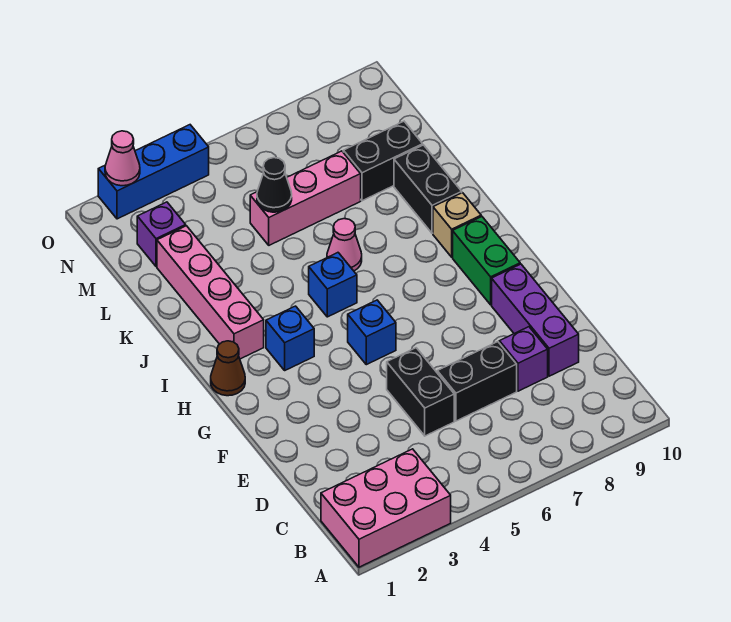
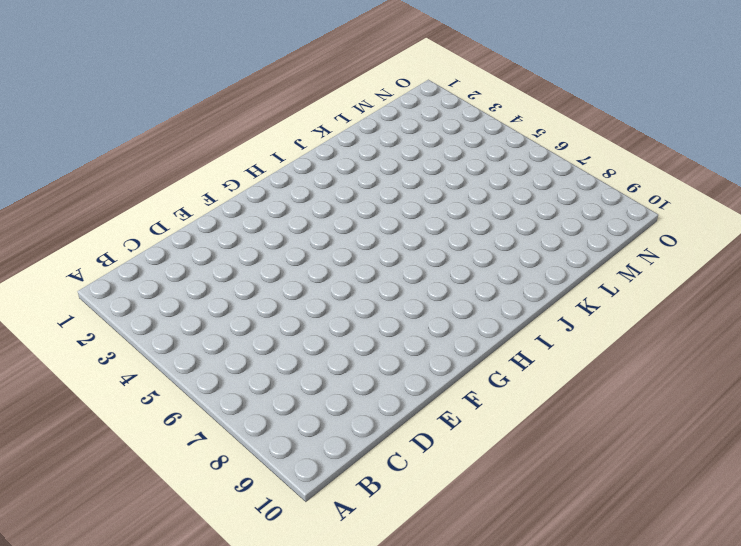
none -> pink 2x3 brick [321,449,451,567]
none -> black 1x2 brick [387,348,454,436]
none -> black 1x2 brick [437,342,517,421]

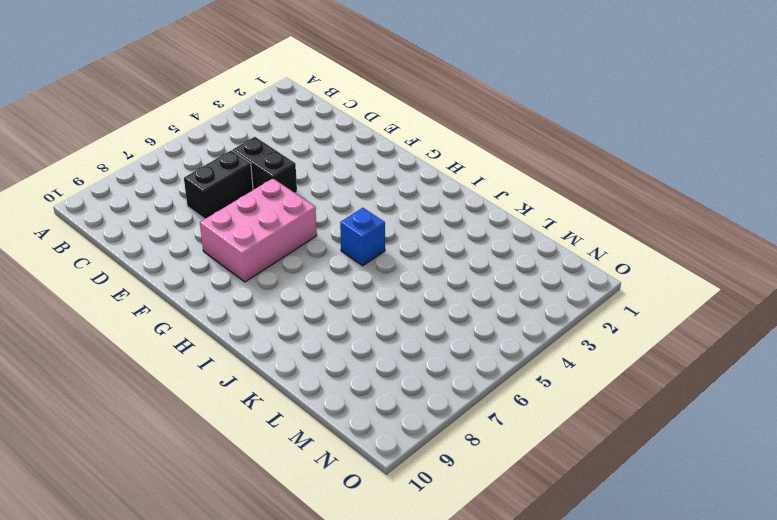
pink 2x3 brick [200,178,317,282] -> pink 2x3 brick moved to [321,449,451,567]
none -> purple 1x1 brick [499,327,548,391]
none -> purple 1x3 brick [492,264,579,376]
none -> blue 1x1 brick [348,300,396,365]

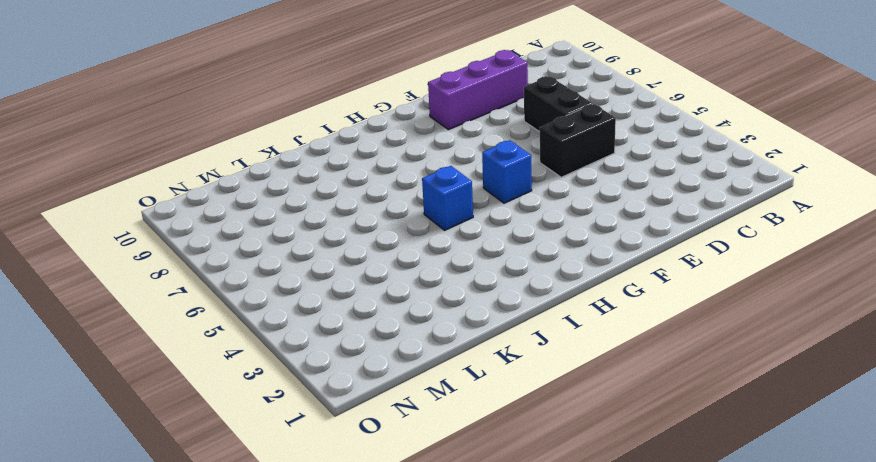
none -> pink 2x3 brick [321,449,451,567]
none -> purple 1x1 brick [499,327,548,391]
none -> green 1x2 brick [453,216,520,305]

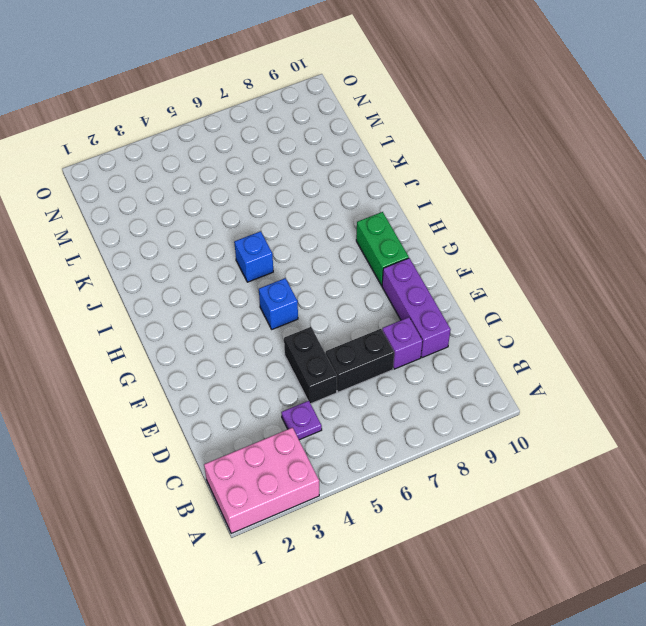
purple 1x1 plate [281,401,322,440] -> none
none -> brown 1x1 cone [211,341,245,396]
none -> blue 1x1 brick [266,306,314,370]
none -> pink 1x4 brick [157,226,264,359]

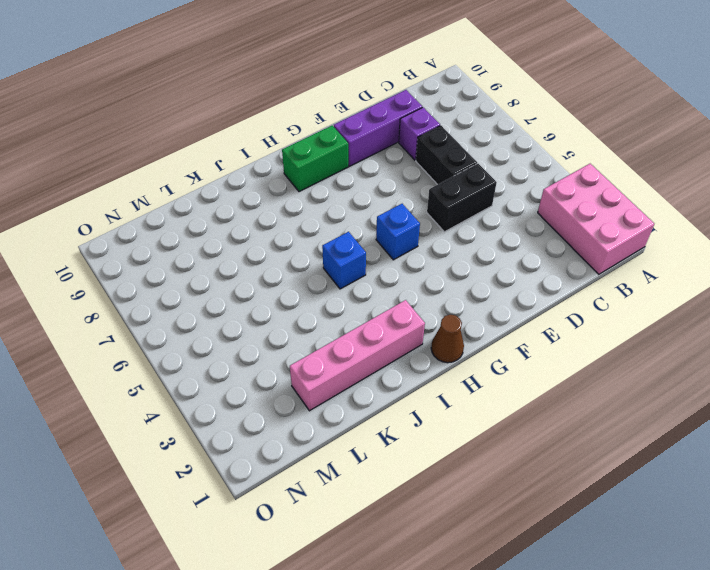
none -> blue 1x1 brick [266,306,314,370]
none -> tan 1x1 brick [433,193,481,257]
none -> pink 1x1 cone [327,219,362,271]

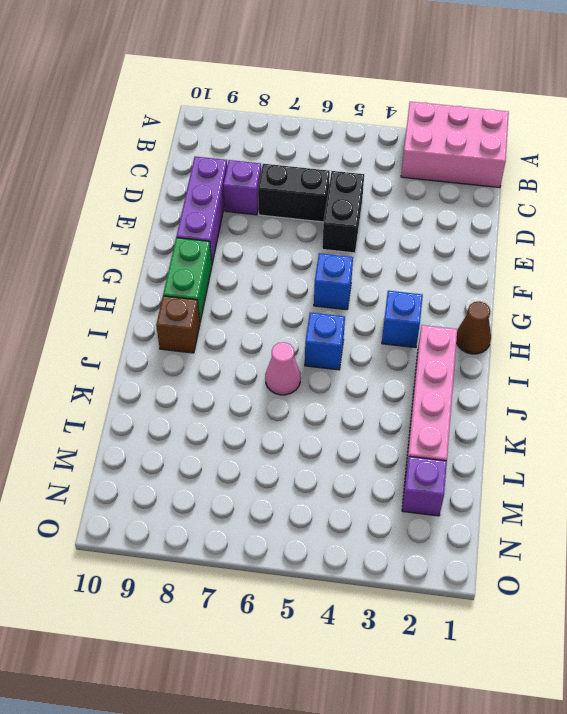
brown 1x1 brick [156,296,200,353] -> tan 1x1 brick [433,193,481,257]
none -> black 1x2 brick [394,145,462,233]
none -> pink 1x3 brick [250,151,361,245]
none -> black 1x2 brick [343,121,423,201]

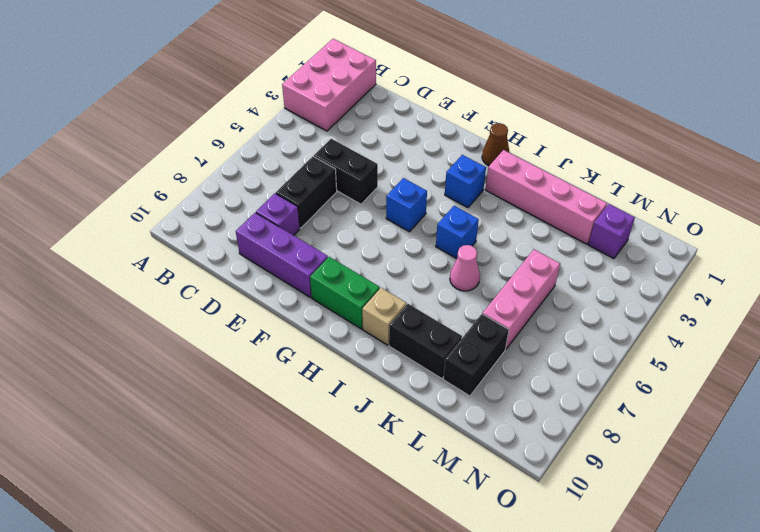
none -> blue 1x3 brick [98,125,209,219]
none -> black 1x1 cone [257,158,292,212]
none -> pink 1x1 cone [105,131,140,186]

